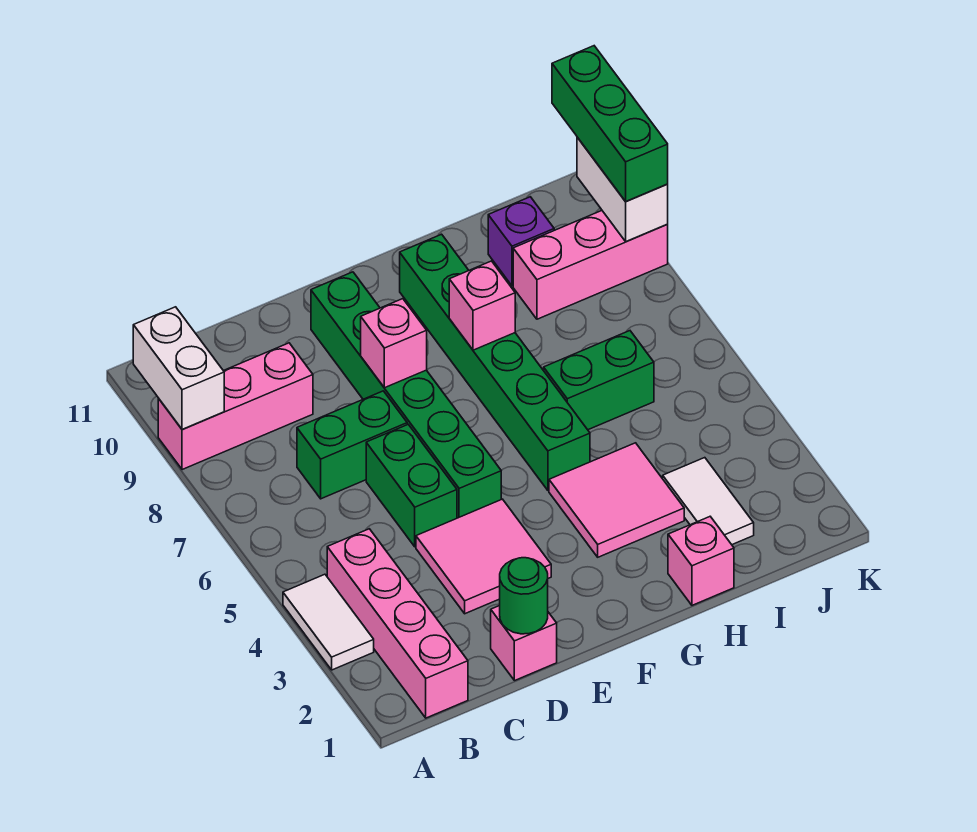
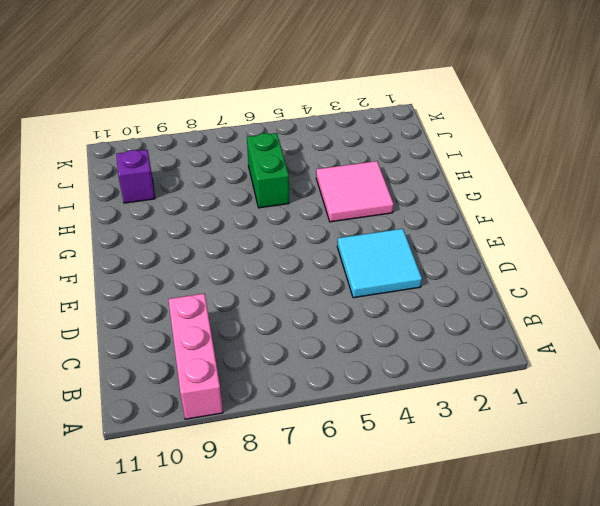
cyan 2x2 tile [337,229,422,298] -> pink 2x2 tile [416,499,551,614]
none -> white 1x2 tile [283,574,374,670]
none -> pink 1x4 brick [327,529,468,718]
none -> green 1x2 brick [297,391,407,499]

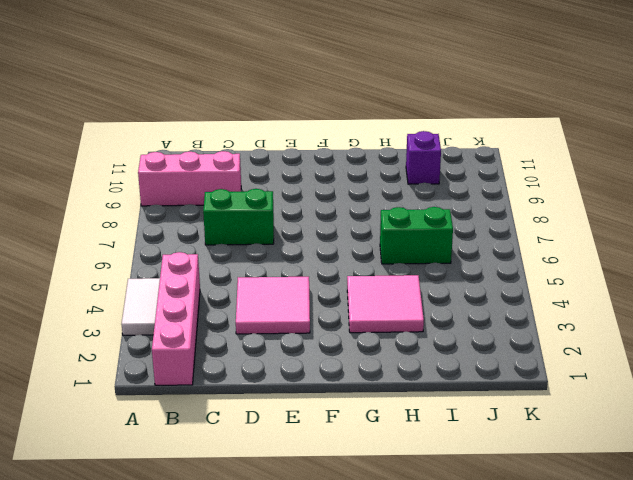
none -> pink 1x1 brick [491,606,557,681]
none -> green 1x2 brick [366,424,457,547]
none -> green 1x6 brick [311,272,501,518]

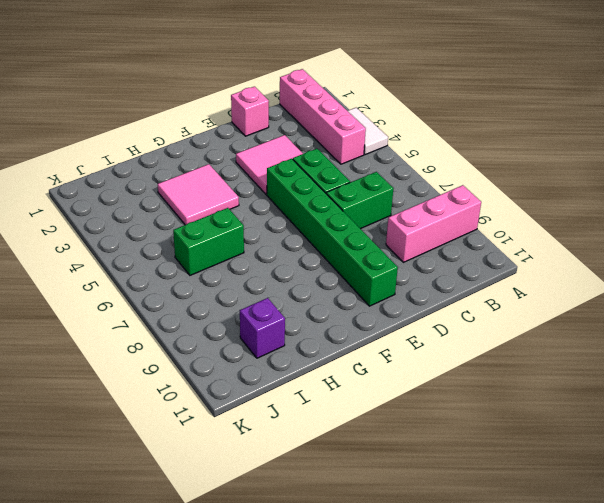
none -> green 1x6 brick [400,234,590,490]
none -> pink 1x1 brick [668,517,734,605]
none -> white 1x2 tile [663,458,754,545]

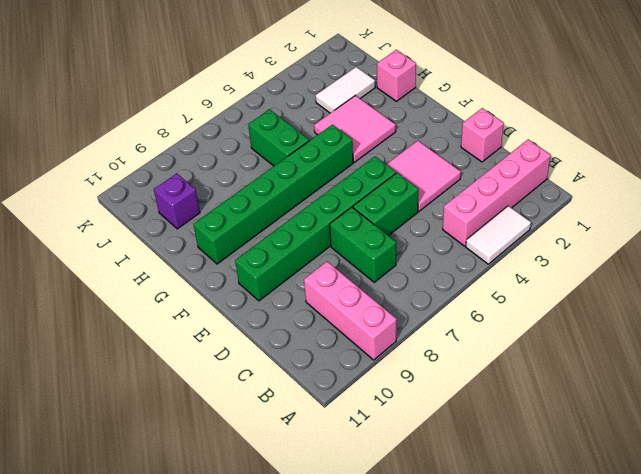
none -> pink 1x3 brick [513,211,668,319]
none -> white 1x2 brick [133,307,224,430]
none -> green 1x1 round brick [500,558,548,634]

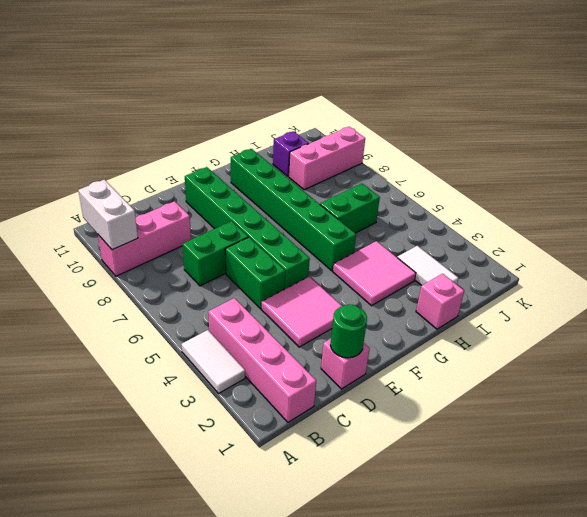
none -> pink 1x1 brick [361,299,427,388]
none -> pink 1x1 brick [449,261,515,350]
none -> white 1x2 brick [577,137,668,241]

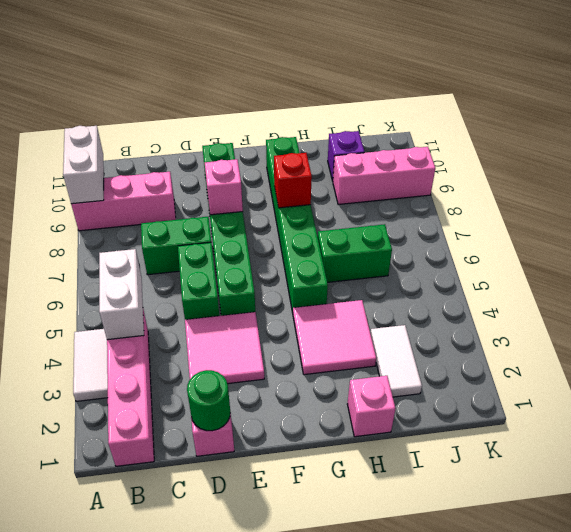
white 1x2 brick [99,249,144,340] -> white 1x2 brick moved to [577,137,668,241]
red 1x1 brick [274,153,312,208] -> pink 1x1 brick [449,261,515,350]
none -> green 1x3 brick [552,46,668,201]

